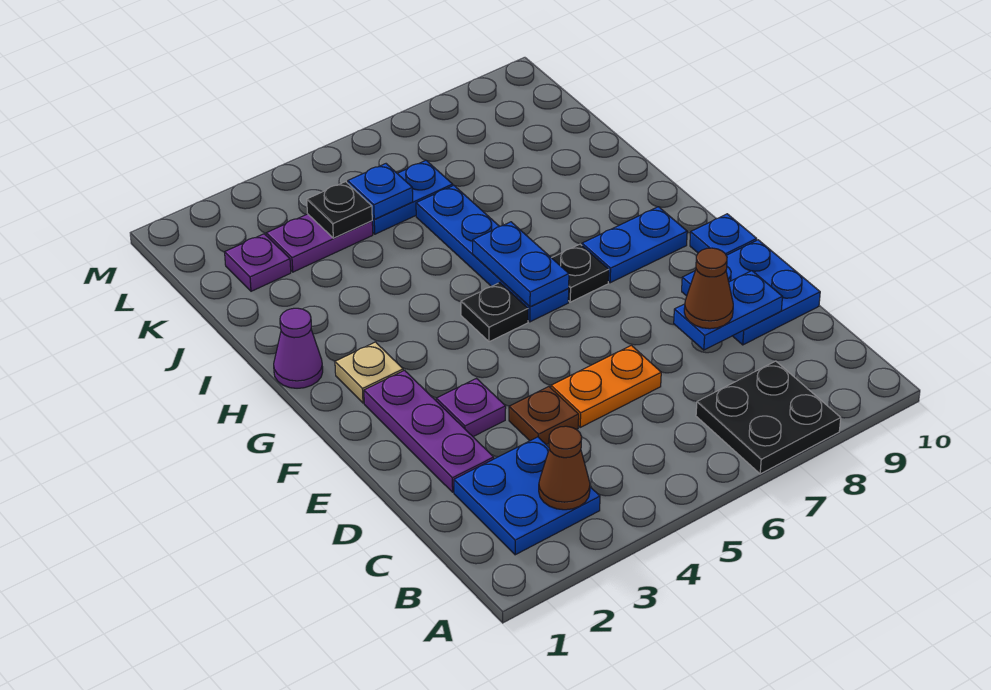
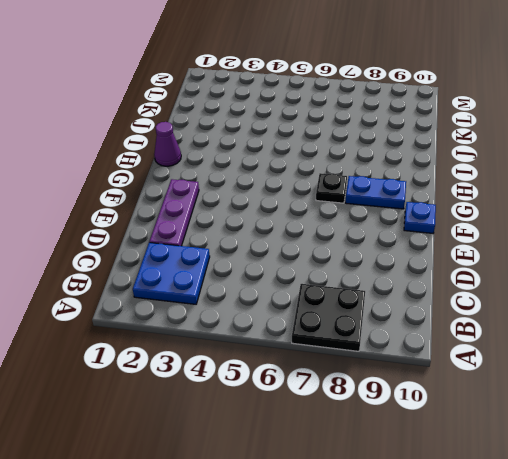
none -> brown 1x1 plate [509,387,579,445]
none -> orange 1x2 plate [551,345,661,427]
none -> blue 2x2 plate [682,240,820,345]

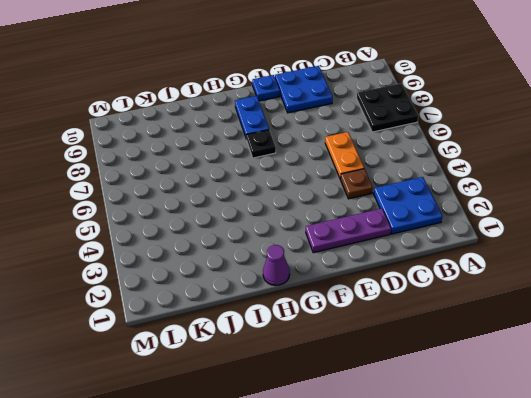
none -> purple 1x1 plate [436,379,506,437]
none -> tan 1x1 plate [335,342,403,403]
none -> black 1x1 plate [461,283,528,342]

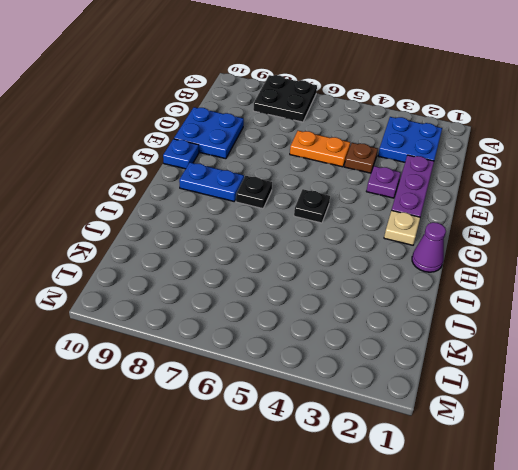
none -> blue 1x4 plate [416,185,569,322]
none -> purple 1x1 plate [225,234,291,291]
none -> purple 1x2 plate [266,214,373,272]

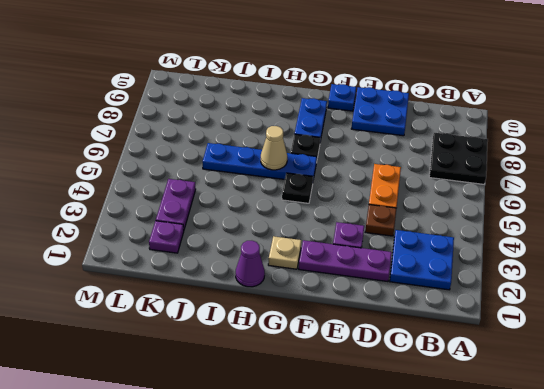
tan 1x1 cone [261,126,287,170] -> blue 1x2 plate [473,222,569,307]
none -> blue 1x2 plate [372,160,453,234]
none -> brown 1x1 cone [539,426,590,510]
none -> blue 1x2 plate [674,271,782,350]

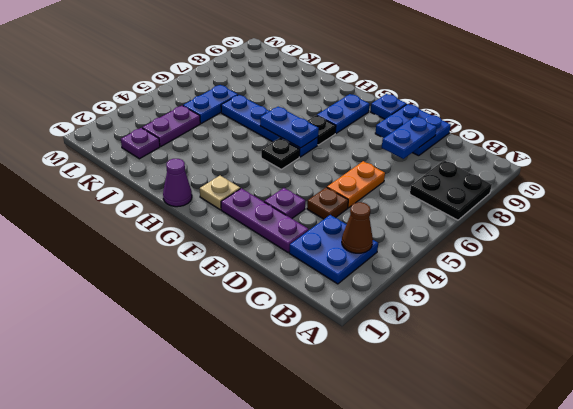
none -> black 1x1 plate [307,182,372,238]
none -> blue 1x1 plate [348,164,413,219]
none -> brown 1x1 cone [684,248,733,329]

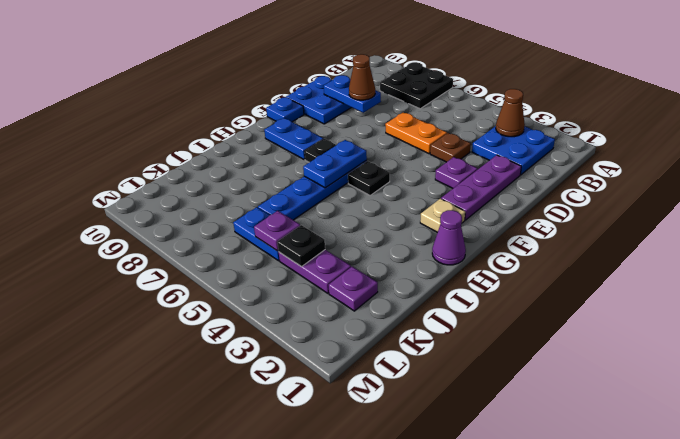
purple 1x1 plate [254,211,300,251] -> blue 1x1 plate [348,164,413,219]

